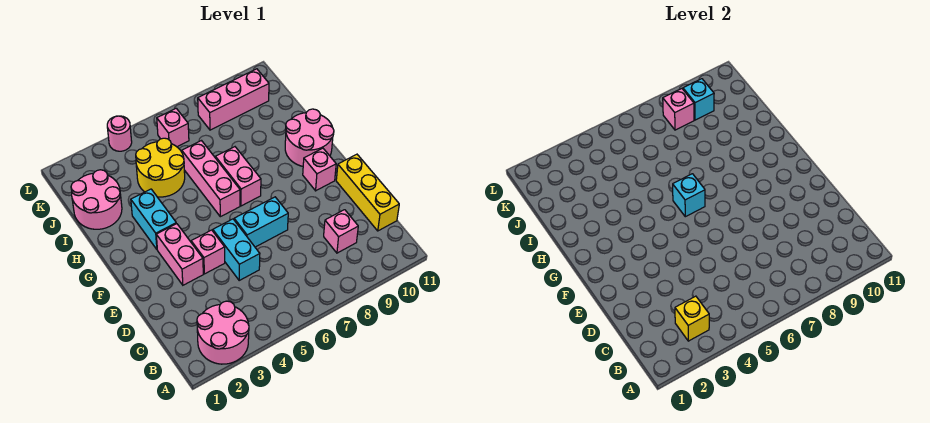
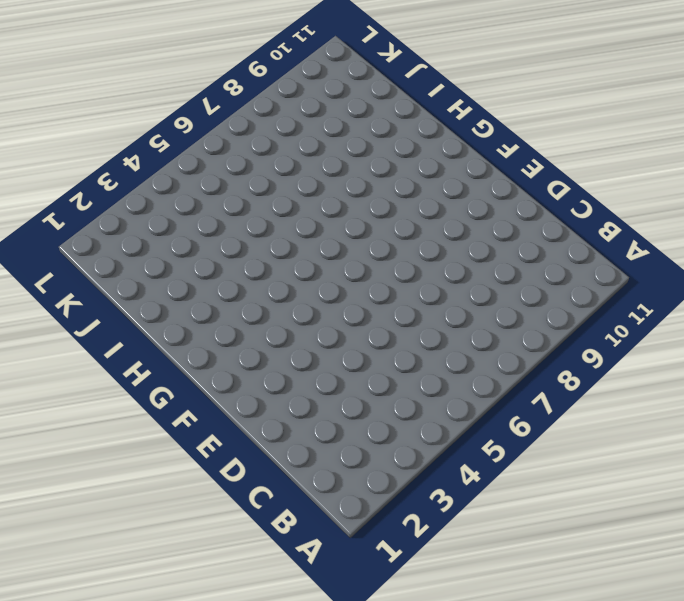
none -> pink 2x2 round brick [197,301,249,364]
none -> pink 1x1 brick [324,210,358,253]
none -> yellow 1x3 brick [336,154,399,231]

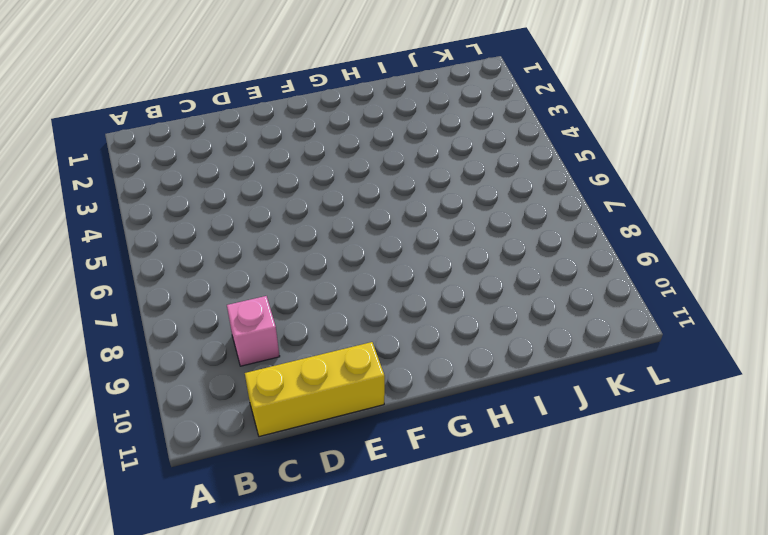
none -> pink 2x2 round brick [197,301,249,364]
none -> cyan 1x2 brick [213,219,260,280]
none -> pink 1x2 brick [156,224,203,285]

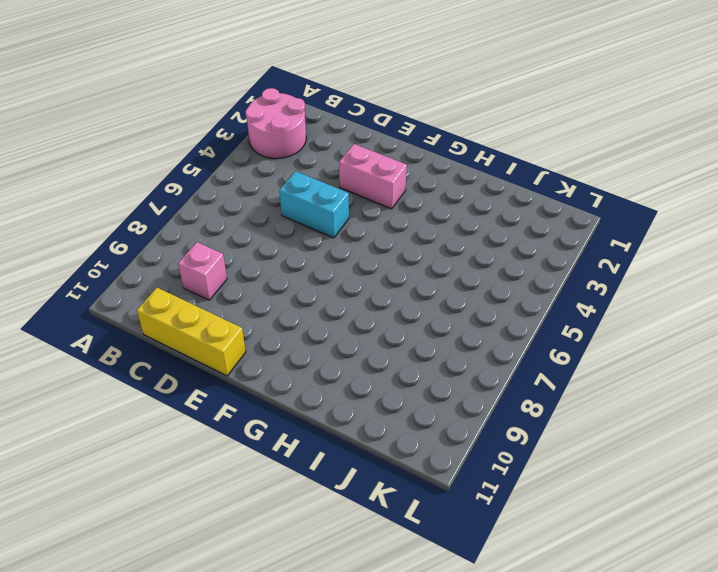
none -> pink 1x1 brick [191,230,225,274]
none -> cyan 1x2 brick [234,197,288,247]
none -> pink 1x1 brick [303,148,336,191]

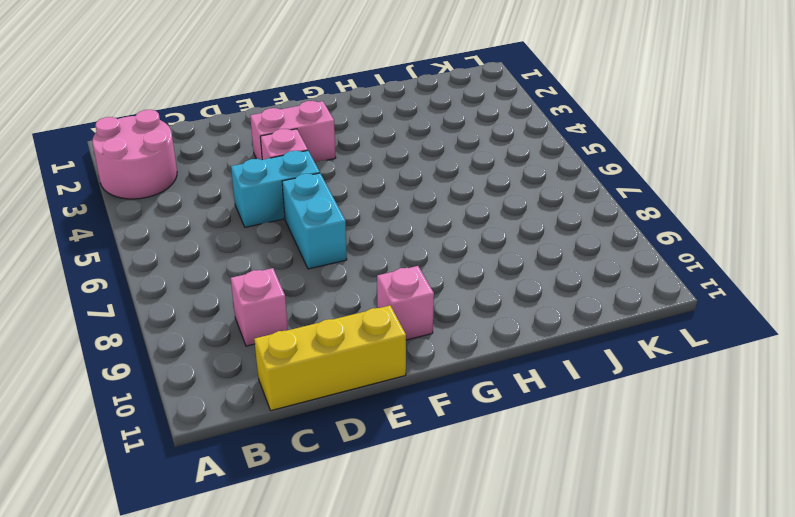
none -> cyan 1x2 brick [131,189,176,249]
none -> pink 1x3 brick [182,141,240,217]
none -> pink 1x2 brick [215,147,261,206]

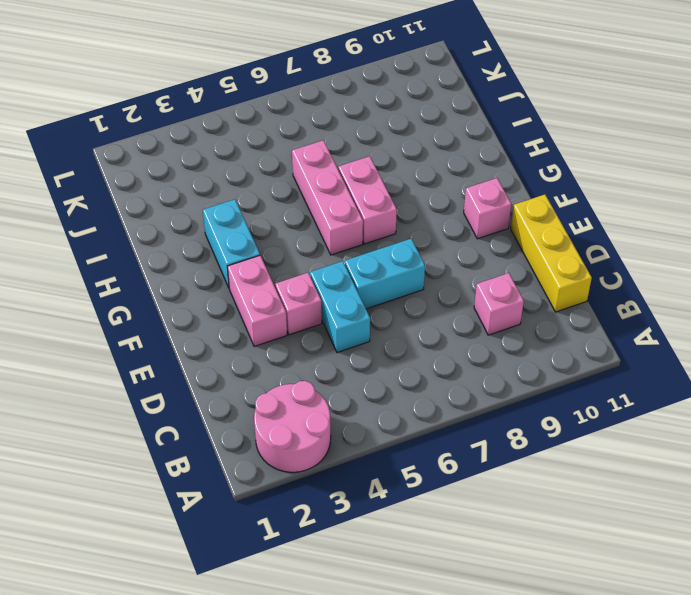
none -> pink 2x2 round brick [285,109,334,166]
none -> pink 2x2 round brick [71,170,122,229]
none -> yellow 2x2 round brick [136,138,185,197]

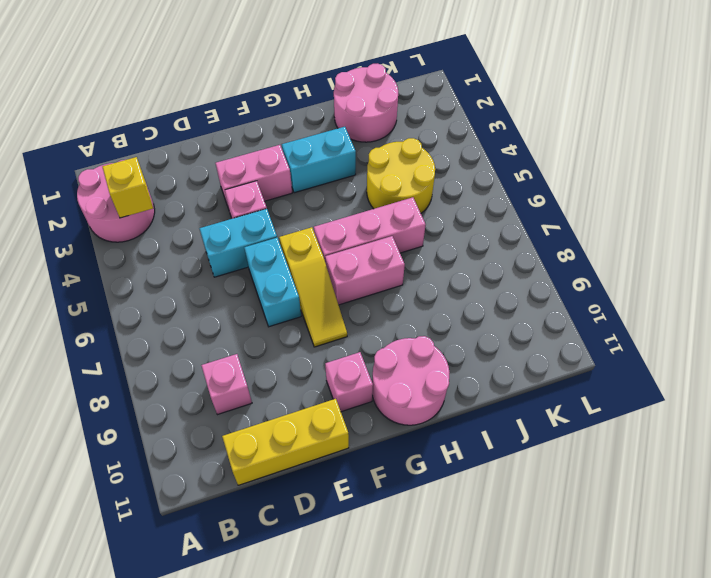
yellow 1x3 slope [279,227,347,347] -> none
none -> pink 1x1 brick [157,108,189,147]
none -> pink 1x3 brick [198,69,269,130]
none -> pink 1x1 round brick [107,116,132,151]

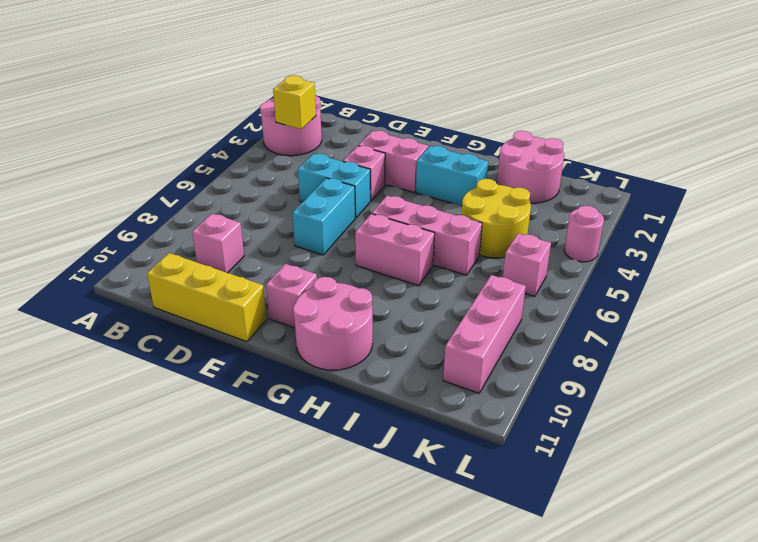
none -> cyan 1x1 brick [673,174,705,217]
none -> pink 1x1 brick [663,89,694,130]
none -> cyan 1x1 brick [683,79,714,120]

